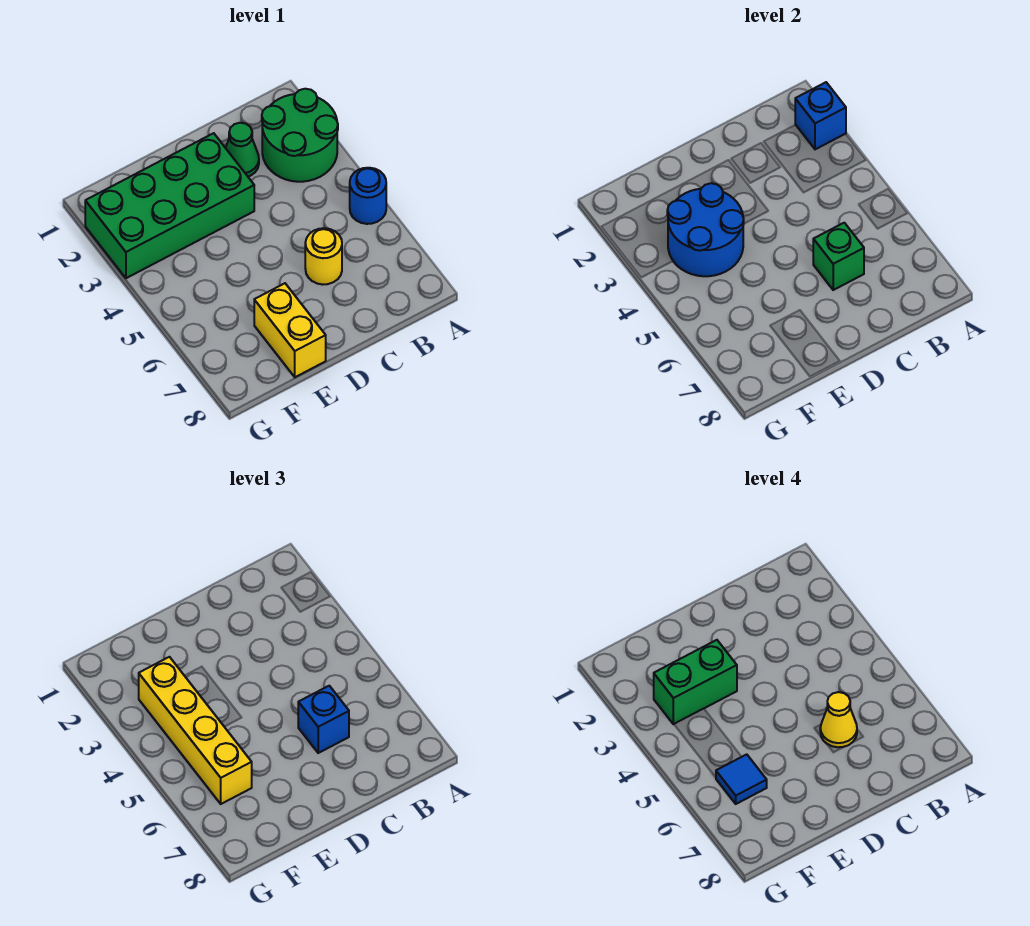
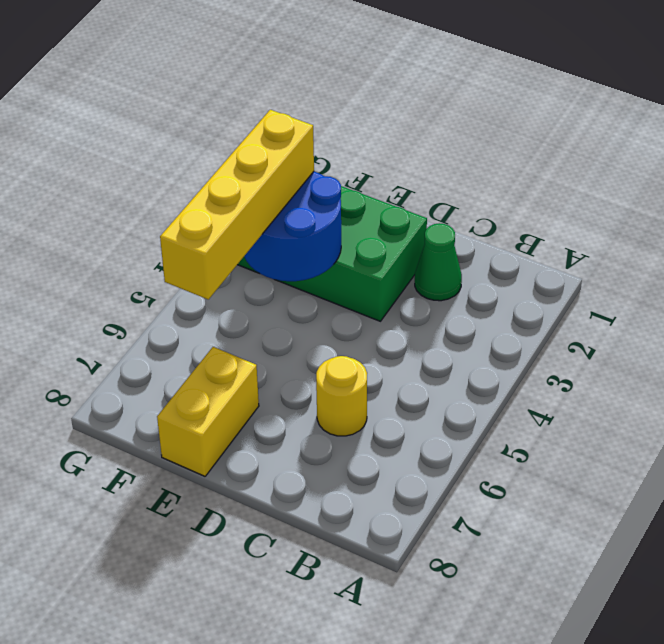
none -> green 2x2 round brick [262,89,338,182]
none -> blue 1x1 round brick [350,168,386,224]
none -> blue 1x1 brick [795,82,846,149]

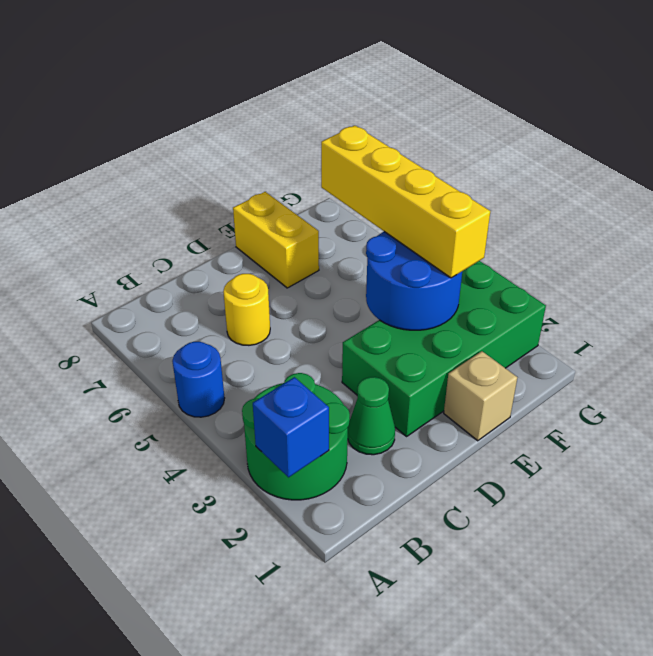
tan 1x1 brick [444,351,517,441] -> none
none -> green 1x1 brick [813,223,864,290]
none -> blue 1x1 brick [298,686,349,753]
none -> yellow 1x1 cone [820,692,857,747]

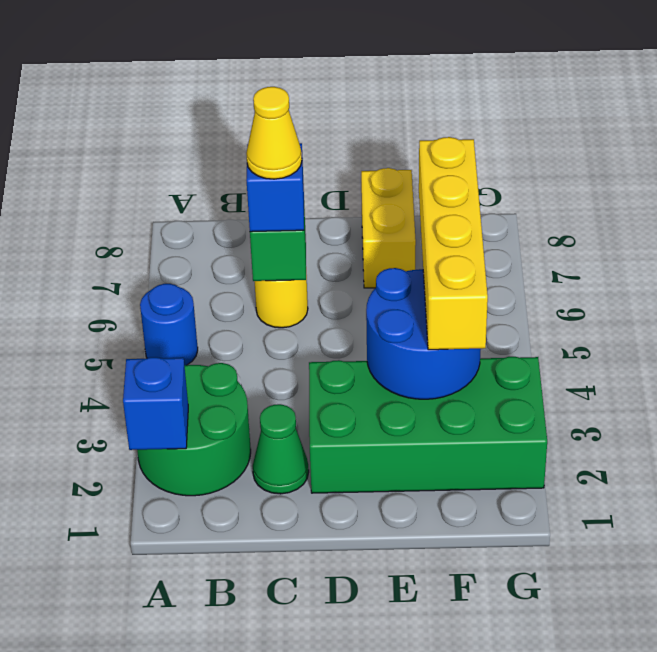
none -> green 1x2 brick [654,640,737,724]
none -> blue 1x1 tile [716,754,767,804]

